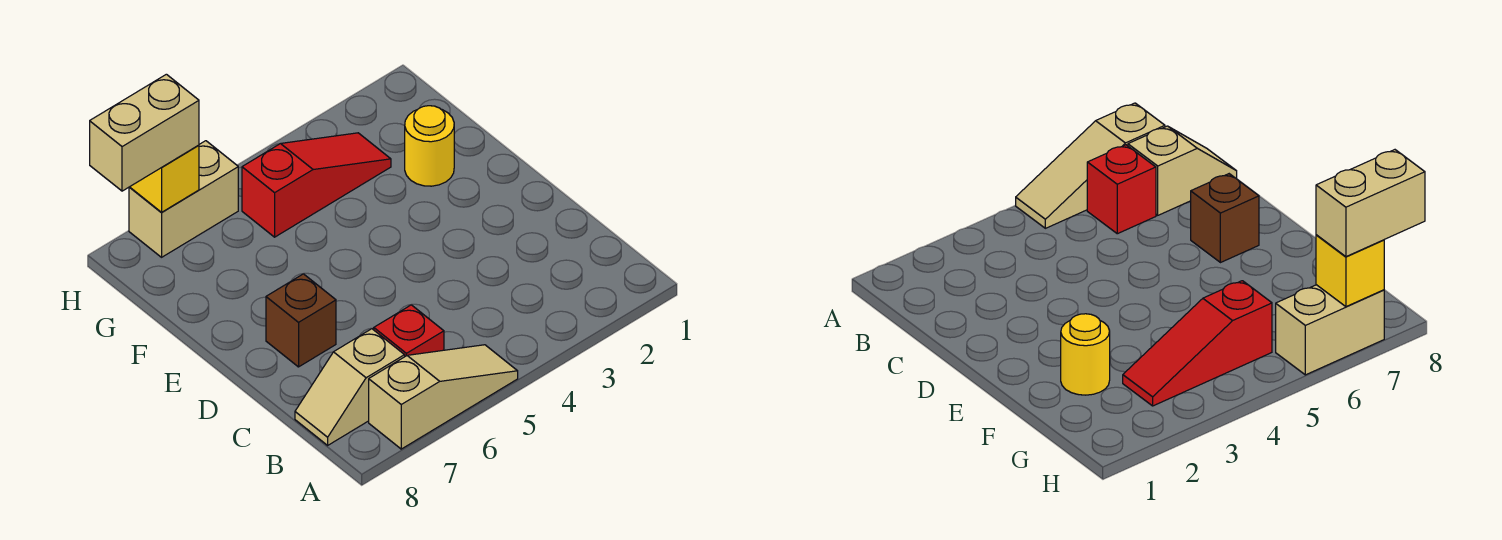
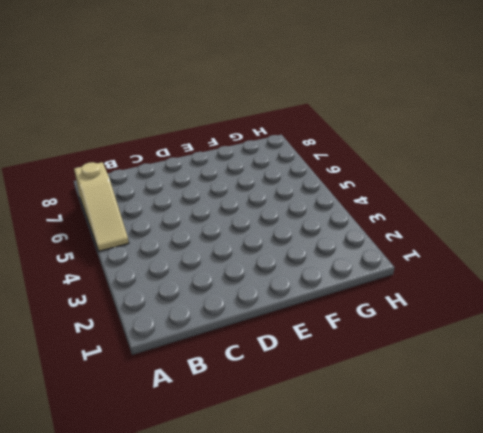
none -> red 1x1 brick [374,305,444,356]
none -> tan 1x2 slope [295,329,405,445]

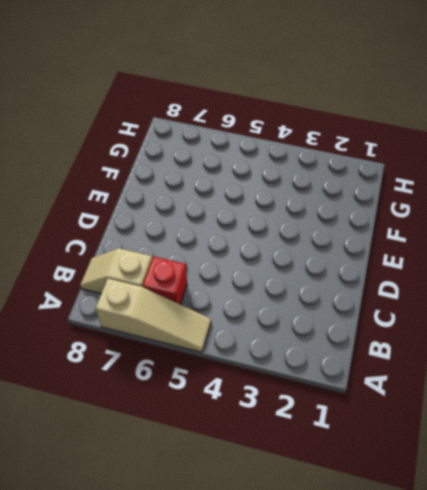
none -> brown 1x1 brick [266,274,336,367]
none -> yellow 1x1 round brick [405,106,454,186]

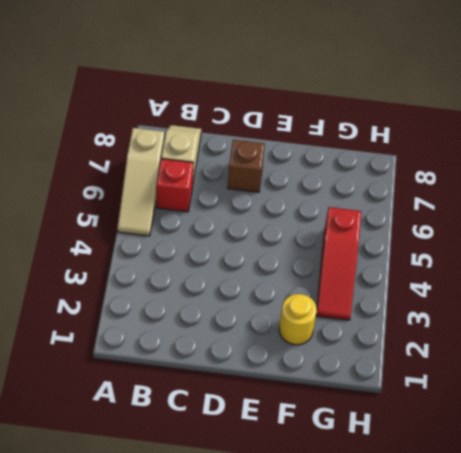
none -> tan 1x2 brick [129,141,238,257]
none -> yellow 1x1 brick [130,145,199,212]

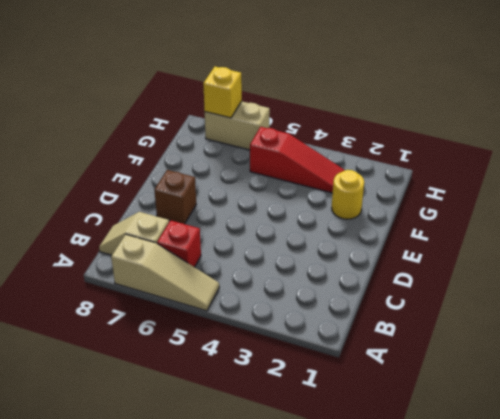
none -> tan 1x2 brick [90,74,199,191]

